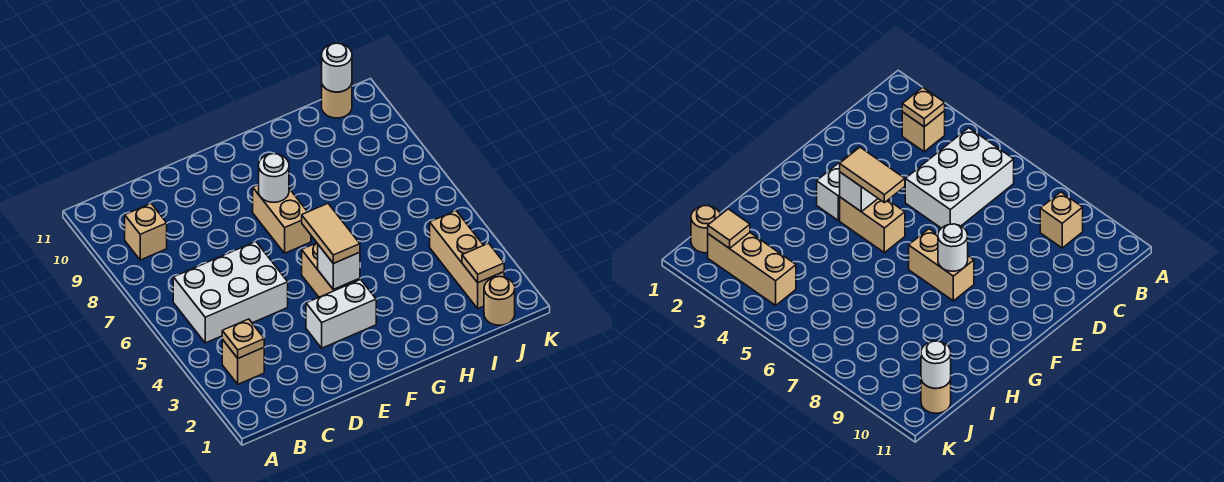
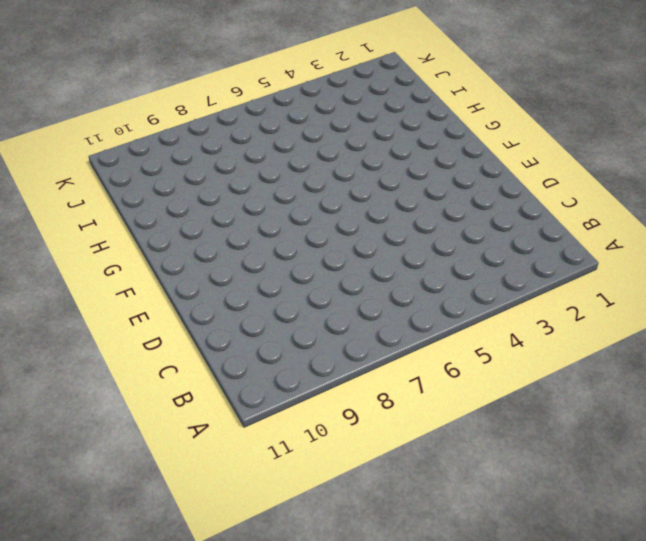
none -> tan 1x1 brick [222,339,264,384]
none -> white 2x3 brick [173,242,288,343]
none -> tan 1x1 brick [125,204,167,260]

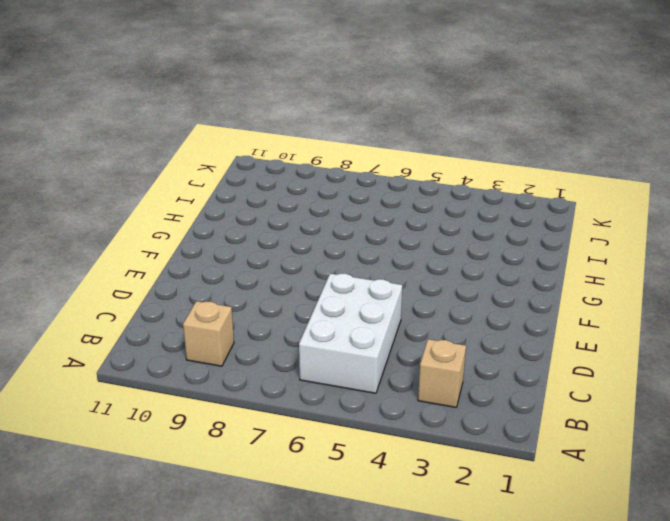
none -> white 1x2 brick [306,280,376,348]
none -> tan 1x2 brick [302,243,360,297]
none -> tan 1x2 brick [253,185,311,253]

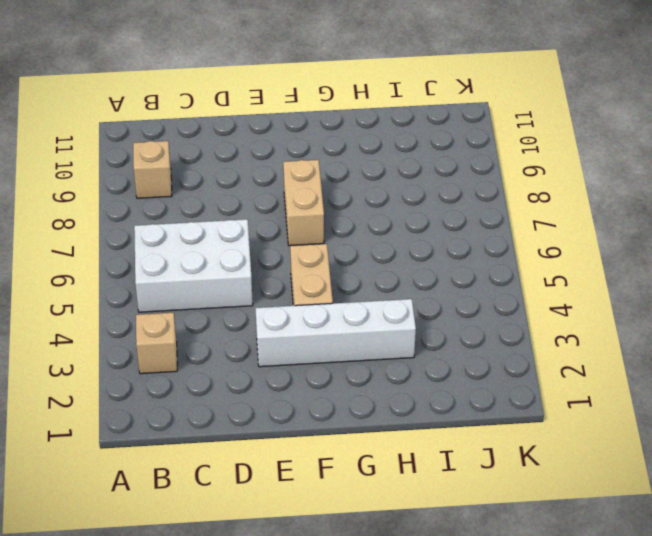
white 1x4 brick [255,299,416,367] -> white 1x2 brick [306,280,376,348]
none -> tan 1x1 round brick [484,276,515,325]
none -> tan 1x3 brick [430,211,504,309]
none -> tan 1x1 round brick [322,84,352,118]

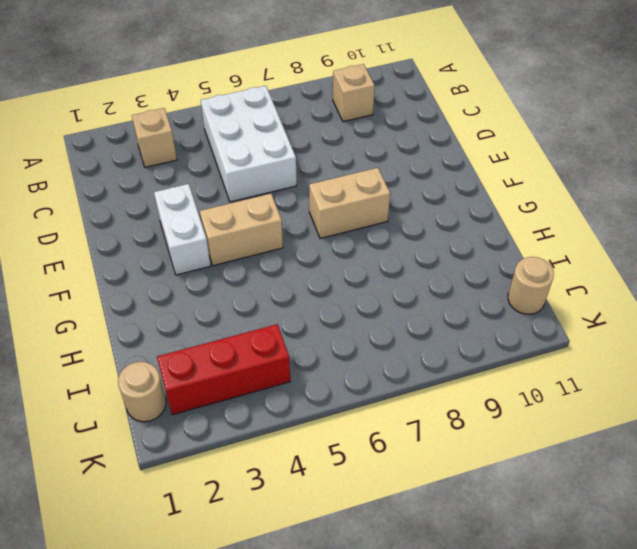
red 1x3 brick [157,324,290,415] -> tan 1x3 brick [430,211,504,309]
none -> tan 1x1 plate [222,319,264,358]
none -> white 1x1 brick [318,245,360,290]
none -> white 1x1 round brick [259,154,289,202]

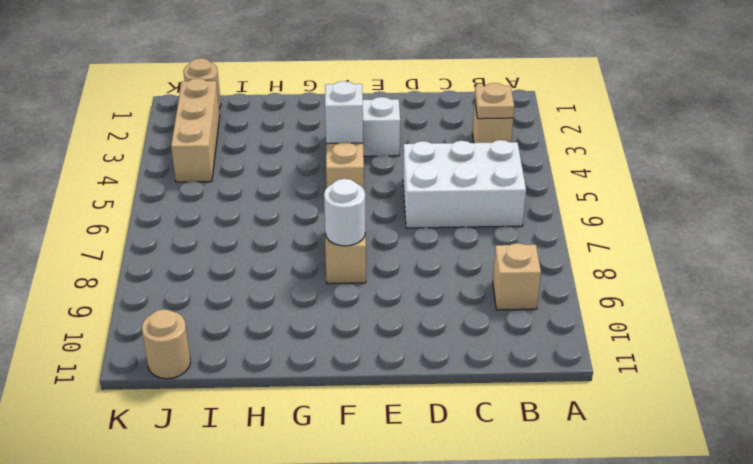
none -> tan 1x1 tile [462,243,504,283]
none -> white 1x1 round brick [322,43,352,92]
none -> tan 1x2 tile [302,204,360,263]

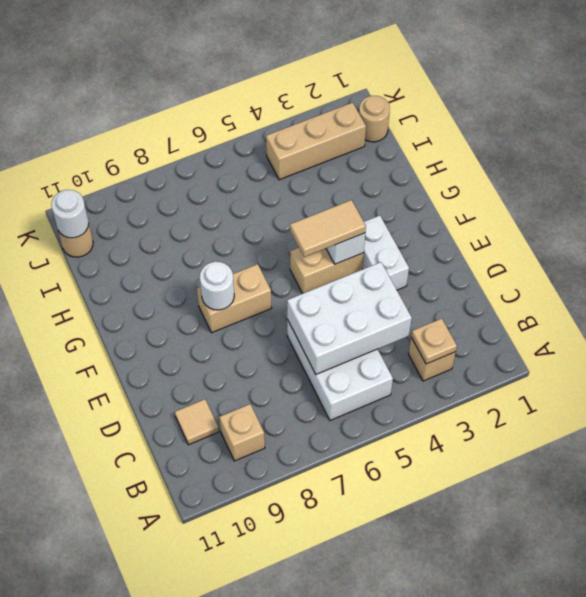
white 2x3 brick [287,262,412,374] -> none
tan 1x1 tile [175,399,219,445] -> tan 1x1 tile moved to [462,243,504,283]

